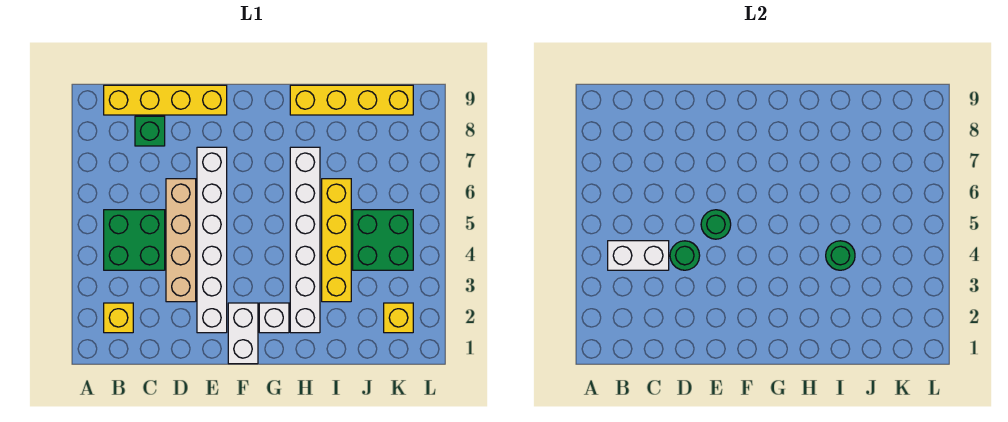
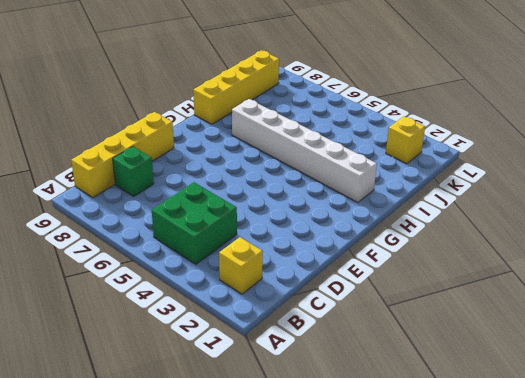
none -> tan 1x4 brick [166,179,196,302]
none -> white 1x6 brick [197,147,227,333]
none -> white 1x2 brick [228,303,258,364]

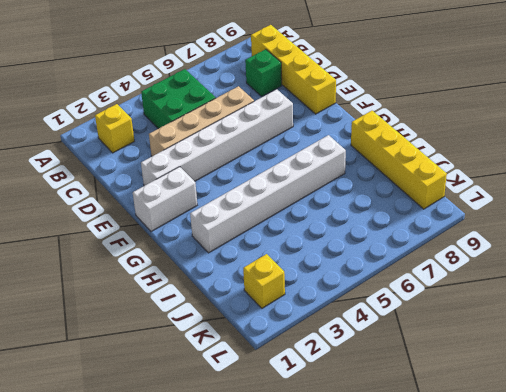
none -> white 1x1 brick [259,303,289,333]
none -> yellow 1x4 brick [322,179,351,302]
none -> green 2x2 brick [353,210,413,270]

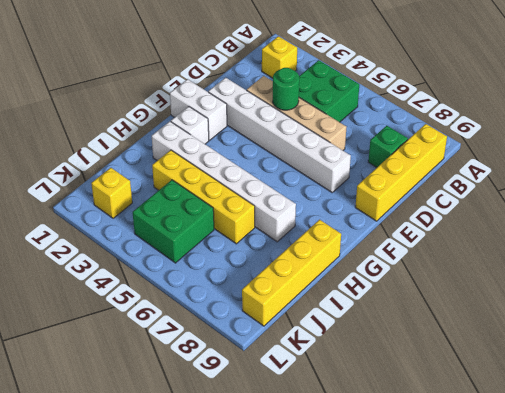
none -> white 1x2 brick [608,241,669,270]
none -> green 1x1 round brick [701,210,731,239]
none -> green 1x1 round brick [826,241,855,270]

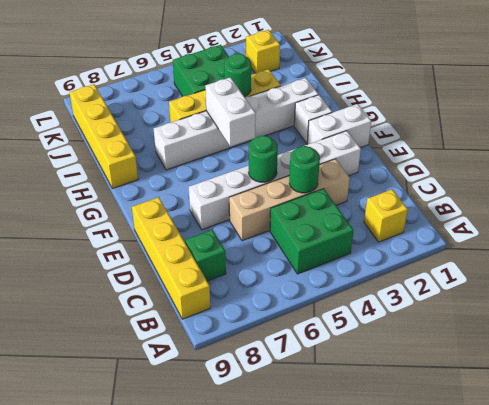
white 1x2 brick [205,77,256,146] -> white 1x2 brick moved to [608,241,669,270]

